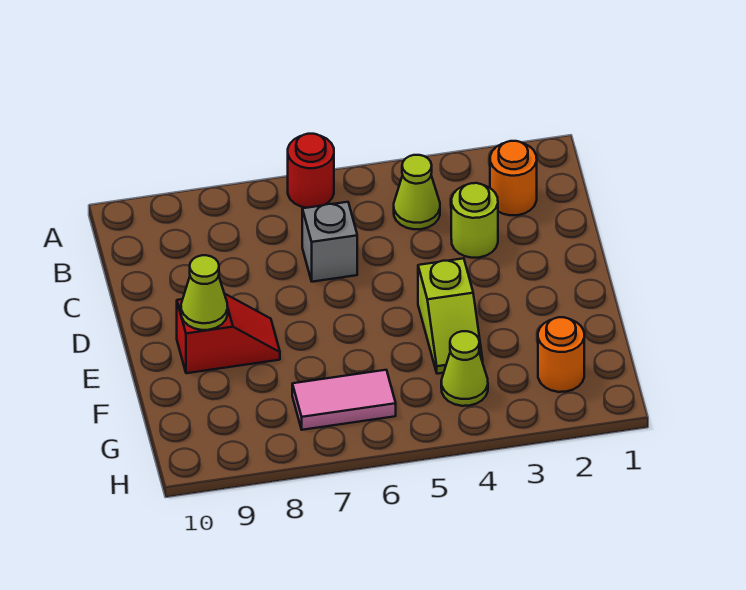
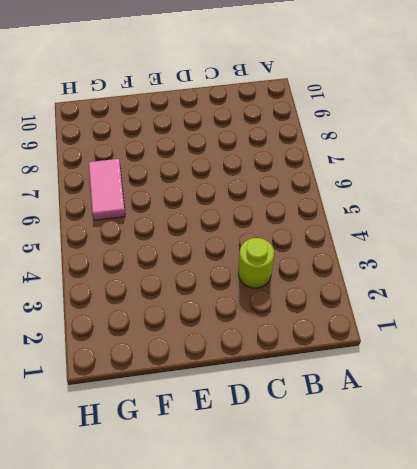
none -> red 1x1 round brick [288,134,334,208]
none -> orange 1x1 round brick [490,141,537,215]

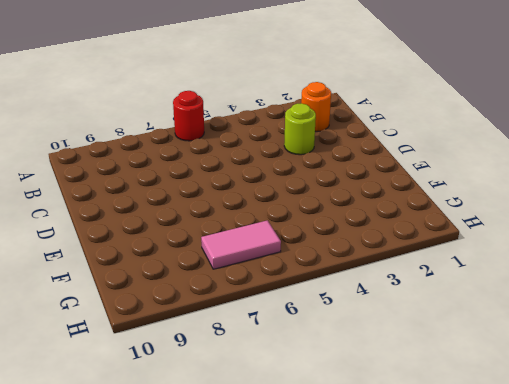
none -> lime 1x1 cone [394,155,440,229]
none -> grey 1x1 brick [302,202,357,282]

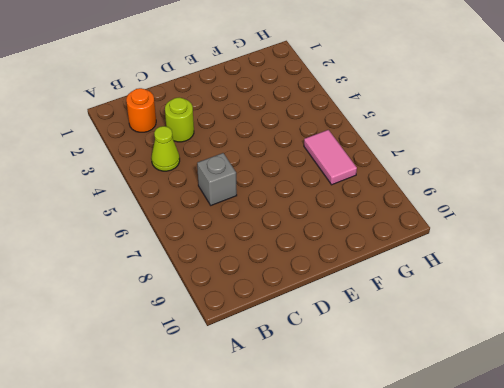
none -> red 1x1 round brick [288,134,334,208]
none -> lime 1x2 slope [418,258,483,374]

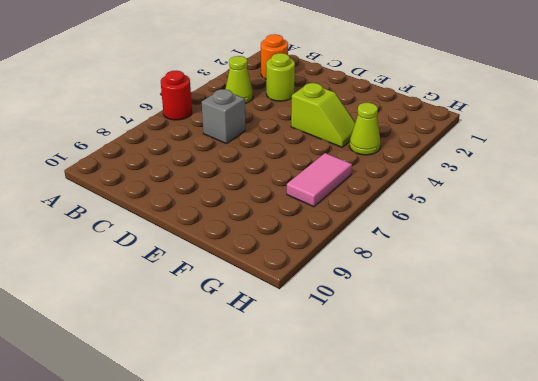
none -> red 1x2 slope [177,293,280,373]
none -> orange 1x1 round brick [538,317,584,392]

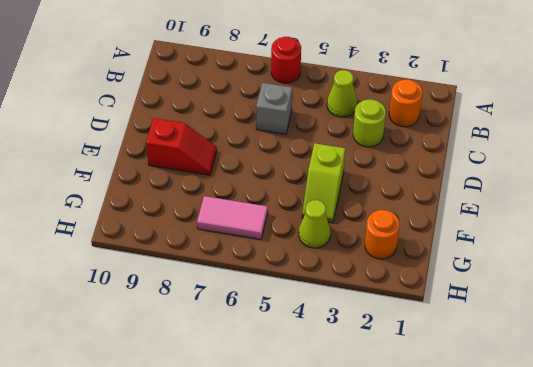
none -> lime 1x1 cone [181,255,228,330]

